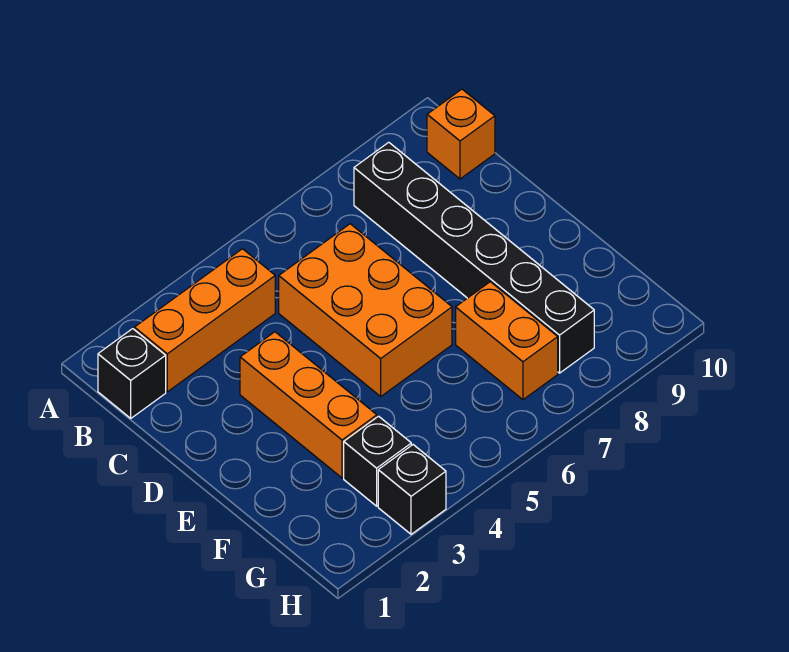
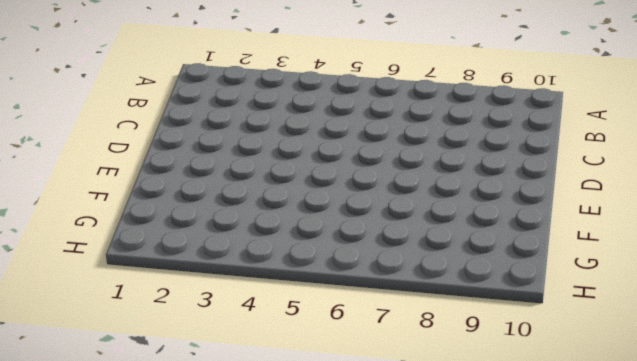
none -> black 1x1 brick [98,329,166,418]
none -> orange 1x3 brick [134,249,275,392]

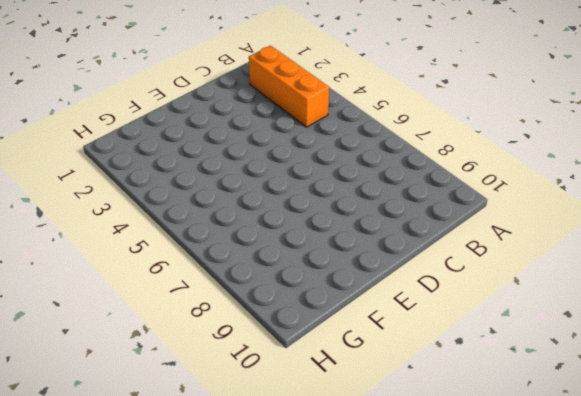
none -> black 1x1 brick [98,329,166,418]
none -> black 1x6 brick [354,142,594,373]

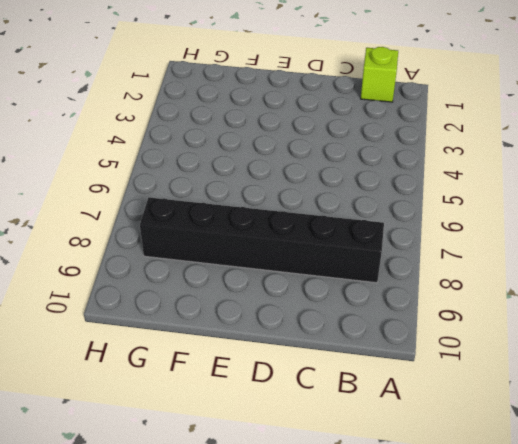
lime 1x1 brick [361,47,398,102] -> black 1x1 brick [98,329,166,418]
none -> orange 1x3 brick [134,249,275,392]
none -> orange 1x1 brick [427,89,495,179]

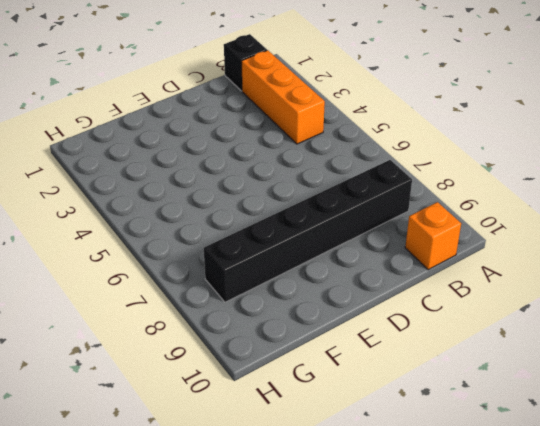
none -> orange 2x3 brick [279,224,452,396]
none -> orange 1x3 brick [240,332,377,478]

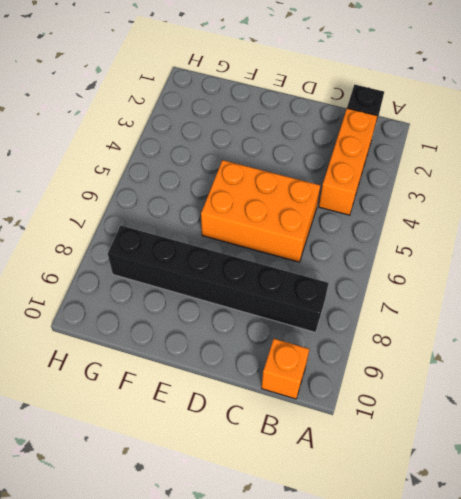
none -> orange 1x3 brick [240,332,377,478]
none -> orange 1x2 brick [456,282,558,400]

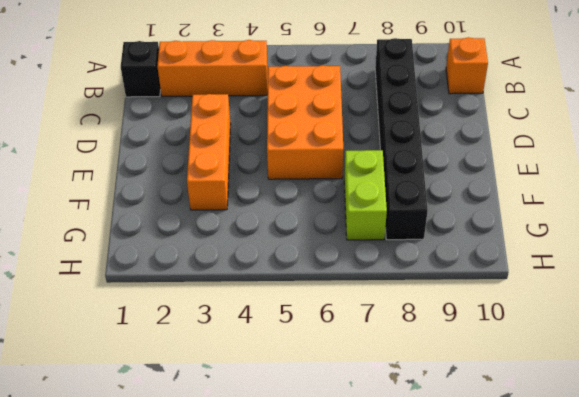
lime 1x2 brick [344,150,387,240] -> orange 1x2 brick [456,282,558,400]
none -> black 1x1 brick [344,416,411,506]
none -> black 1x1 brick [378,445,446,534]

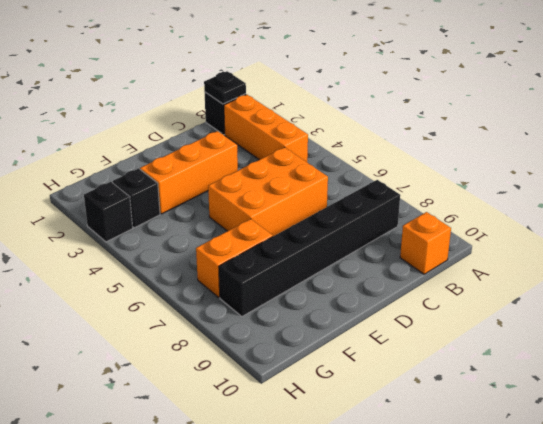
black 1x1 plate [204,71,246,104] -> none

